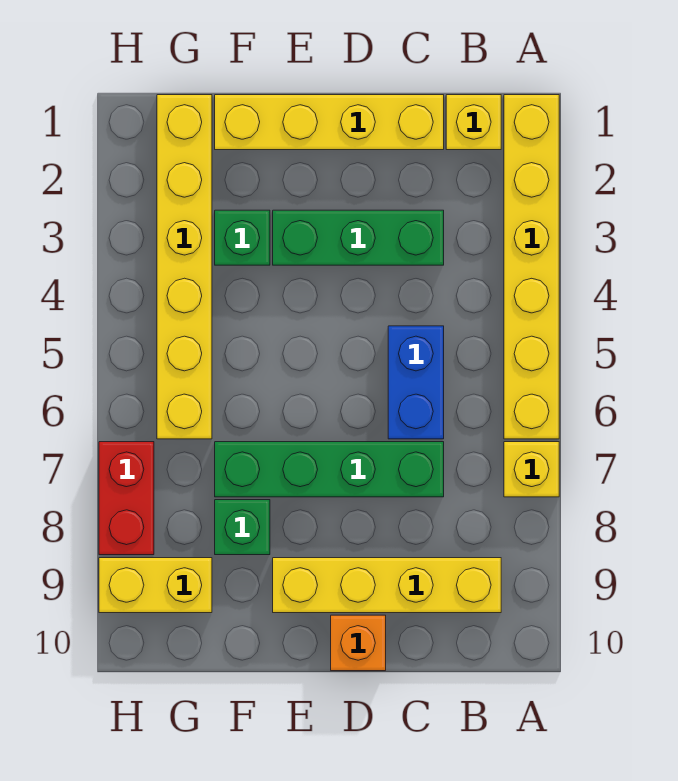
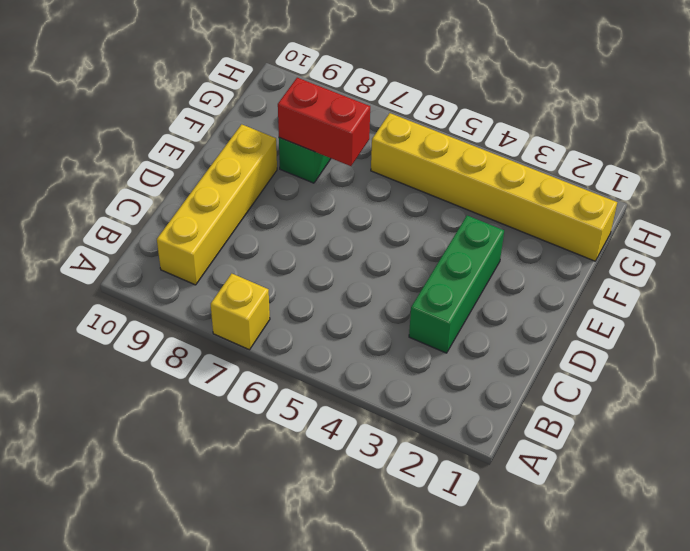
red 1x2 brick [278,78,370,166] -> red 1x2 brick moved to [99,442,154,555]
none -> yellow 1x6 brick [504,95,559,439]
none -> yellow 1x1 brick [446,95,501,150]
none -> yellow 1x4 brick [215,95,444,150]

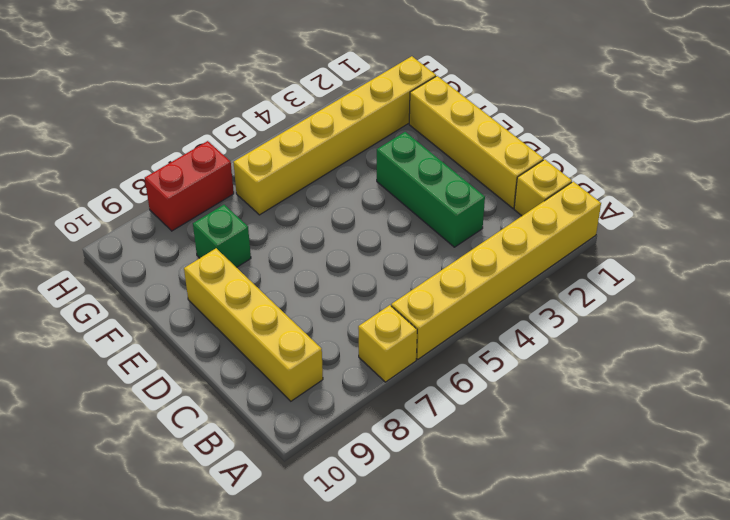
none -> blue 1x2 brick [388,326,444,439]
none -> green 1x4 brick [215,442,444,497]
none -> orange 1x1 brick [331,615,386,671]

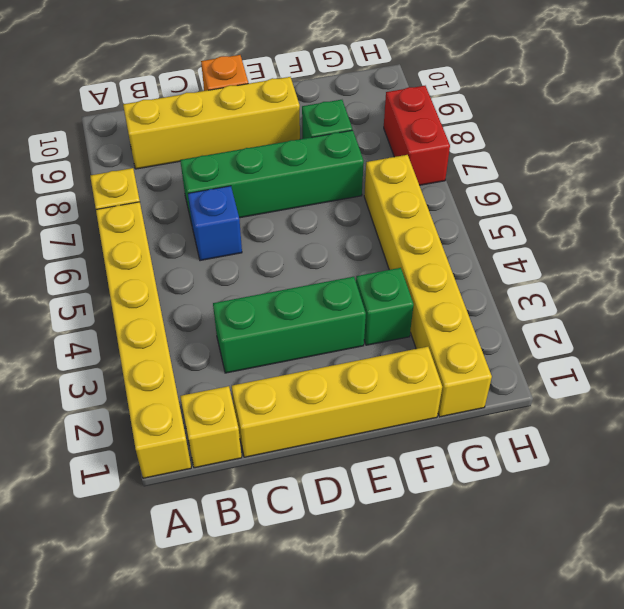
blue 1x1 brick [188,186,242,261] -> blue 1x2 brick [388,326,444,439]
none -> yellow 1x2 brick [99,558,212,613]

